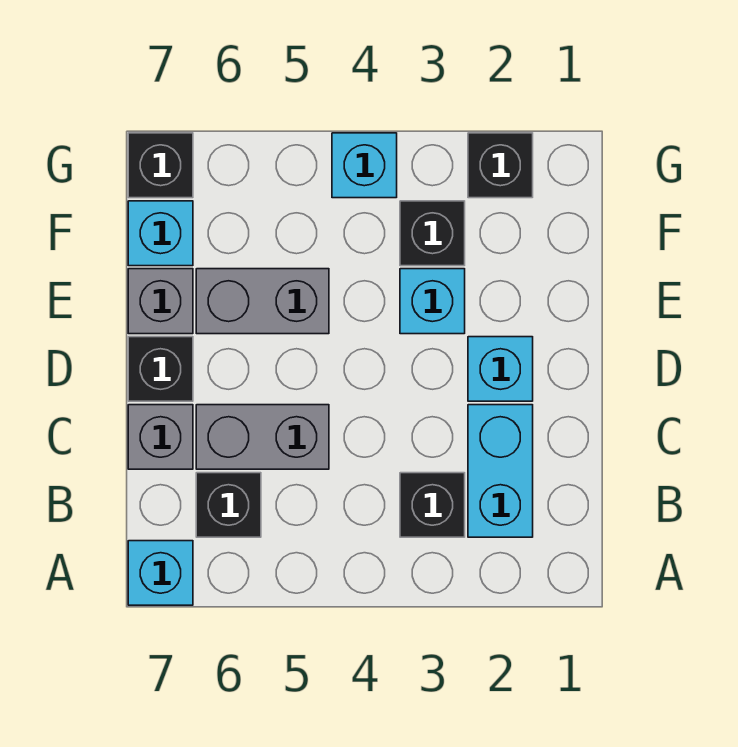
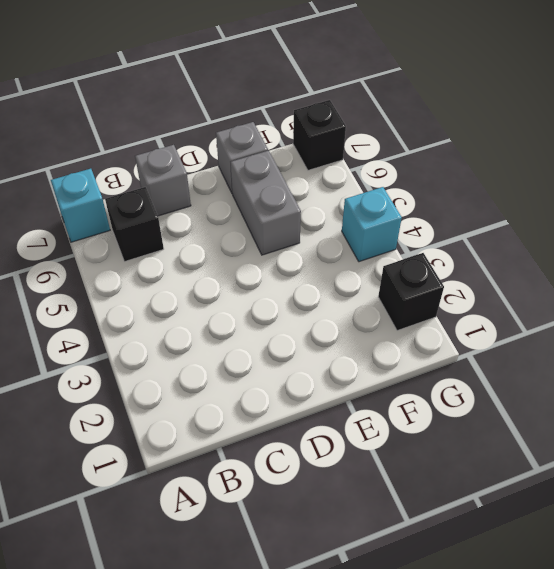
none -> cyan 1x2 brick [468,405,533,537]
none -> black 1x1 brick [400,473,465,537]
none -> grey 1x2 brick [196,405,329,469]

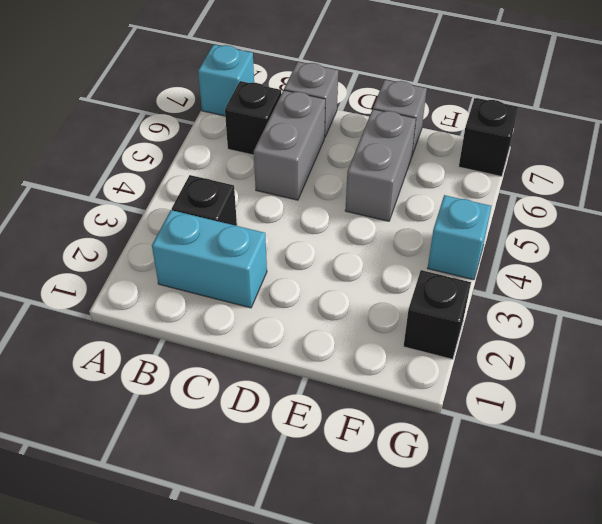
none -> cyan 1x1 brick [468,337,533,401]
none -> black 1x1 brick [128,337,193,401]
none -> cyan 1x1 brick [400,269,465,334]

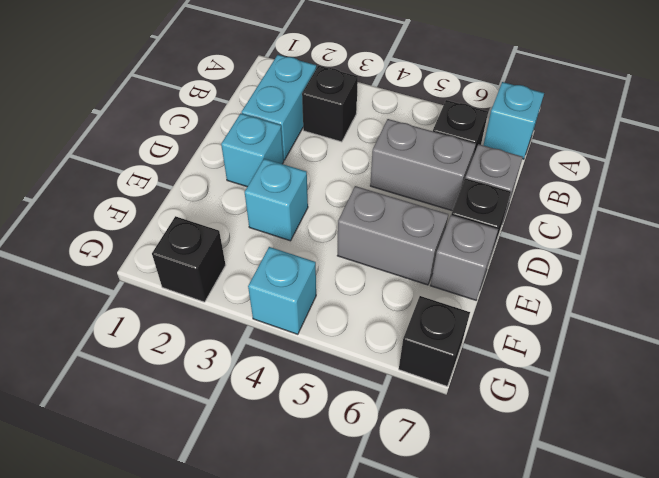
none -> black 1x1 brick [400,201,465,266]
none -> cyan 1x1 brick [128,201,193,266]

